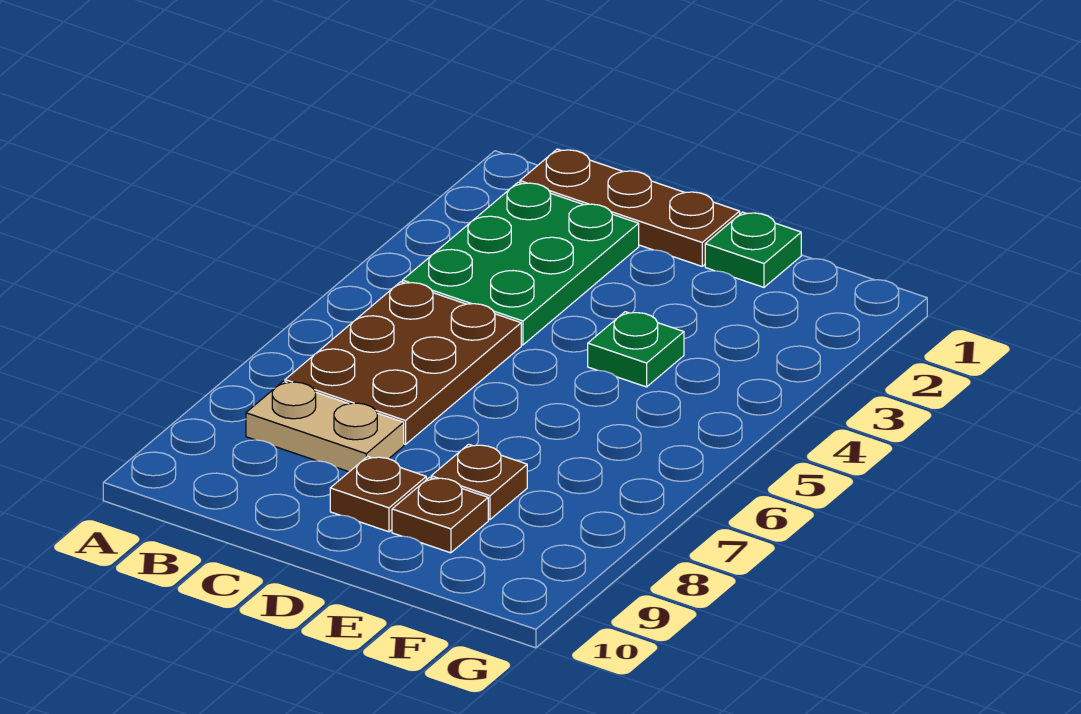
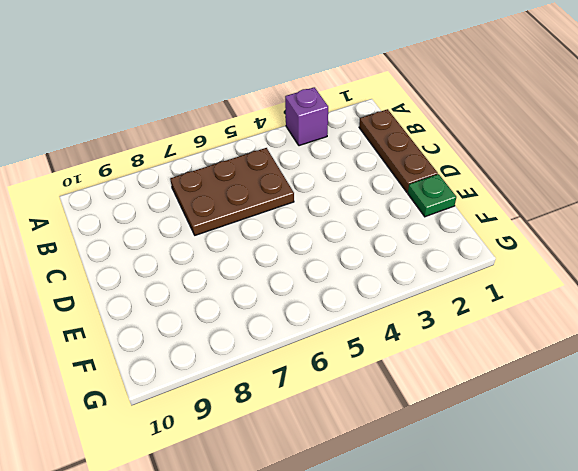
purple 1x1 brick [285,87,328,146] -> none
none -> green 2x3 plate [402,182,639,345]
none -> tan 1x2 plate [246,381,404,472]

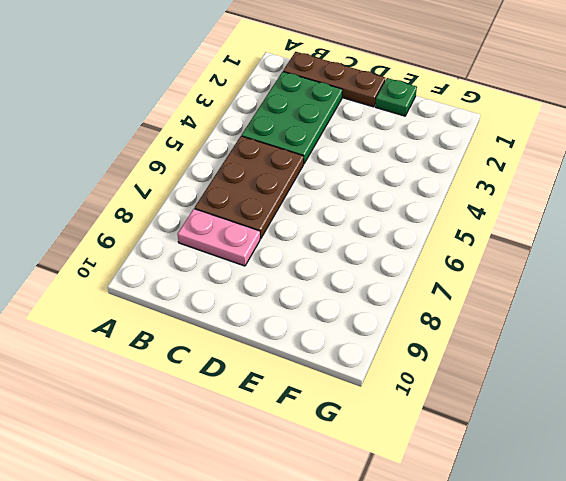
pink 1x2 plate [178,209,260,266] -> tan 1x2 plate [246,381,404,472]
none -> brown 1x1 plate [330,456,426,532]
none -> green 1x1 plate [588,312,684,387]

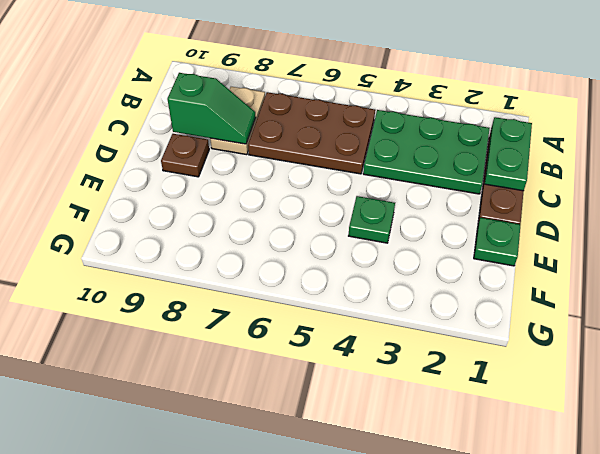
green 1x2 plate [485,117,532,191] -> none
green 1x2 slope [167,73,256,144] -> none
none -> brown 1x1 plate [431,444,527,520]
none -> brown 1x1 plate [392,478,488,553]

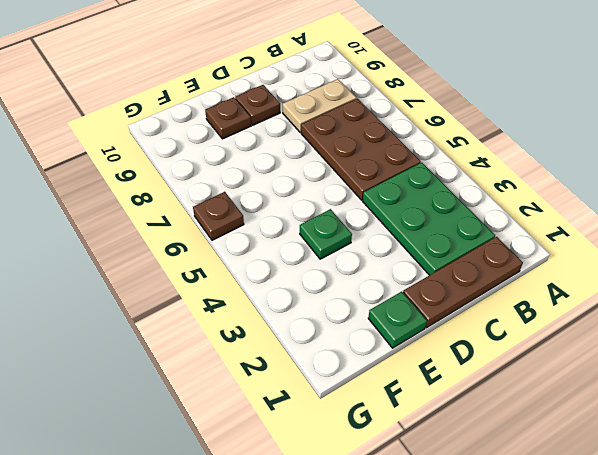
brown 1x1 plate [193,192,244,240] -> brown 1x1 plate moved to [431,444,527,520]

